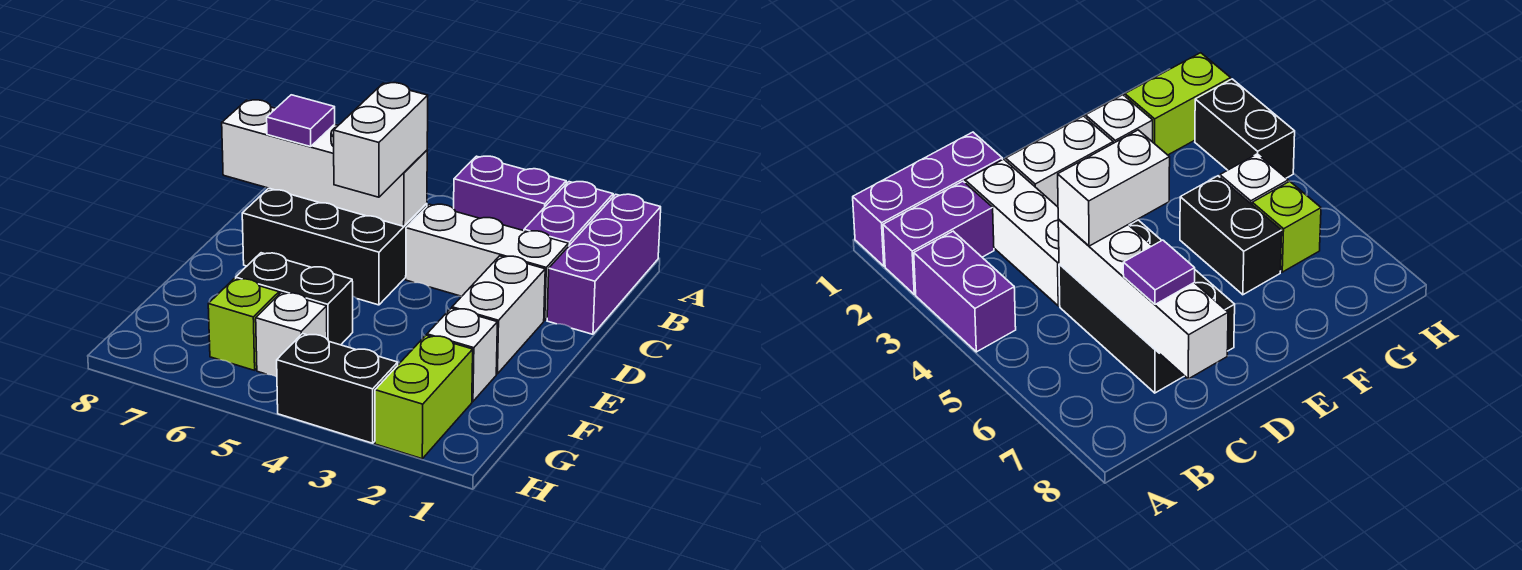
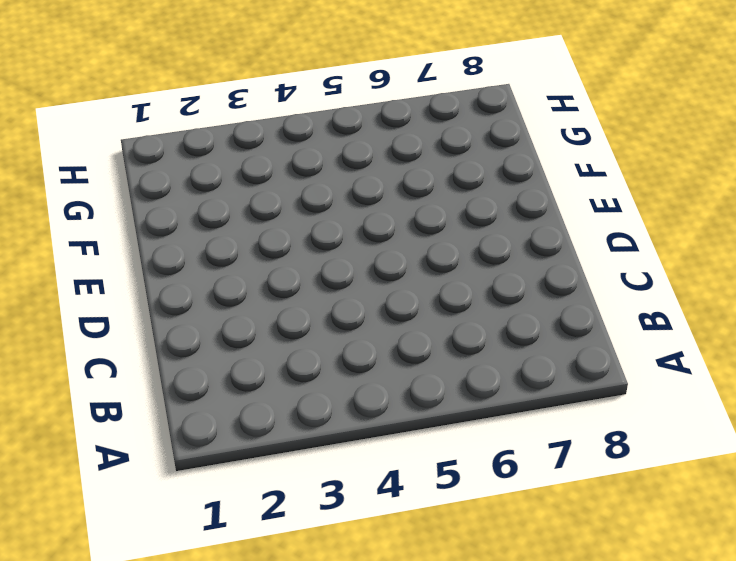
none -> purple 1x3 brick [547,194,661,334]
none -> purple 1x2 brick [524,182,613,246]
none -> purple 1x2 brick [453,156,566,231]

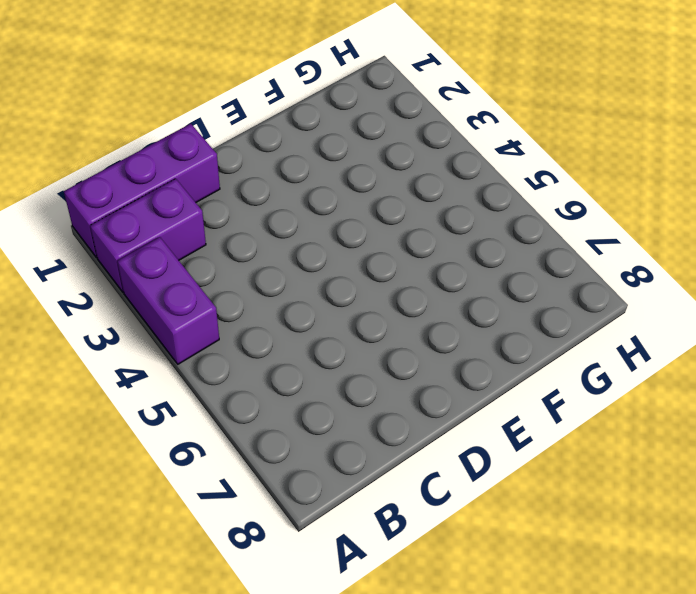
none -> white 1x3 brick [406,204,568,320]
none -> black 2x3 brick [242,188,427,305]
none -> white 1x2 brick [452,256,545,374]

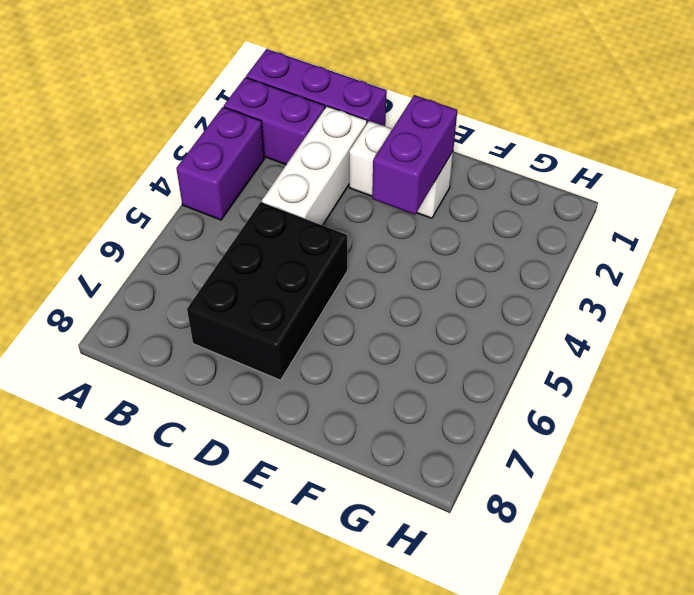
purple 1x2 brick [372,95,457,215] -> none
none -> white 1x1 brick [427,308,497,402]
none -> black 1x2 brick [236,253,353,345]
none -> lime 1x2 brick [375,335,473,459]

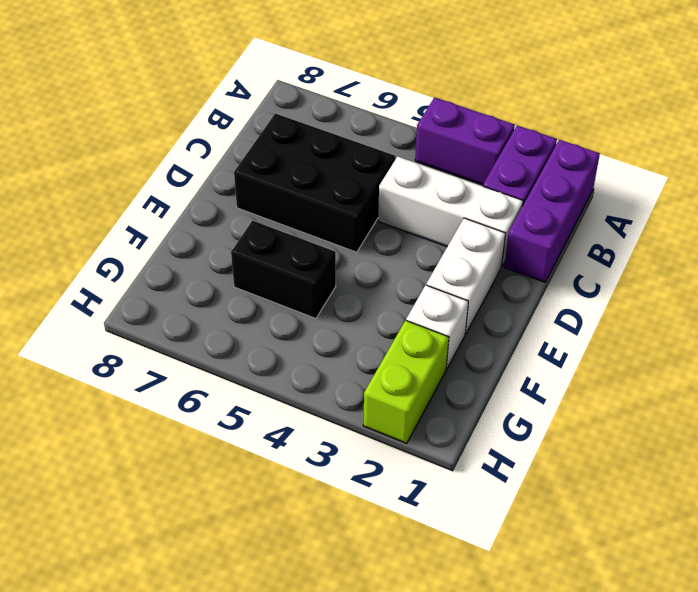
none -> white 1x1 brick [256,292,327,377]
none -> lime 1x1 brick [208,278,279,370]
none -> black 1x2 brick [277,334,398,443]

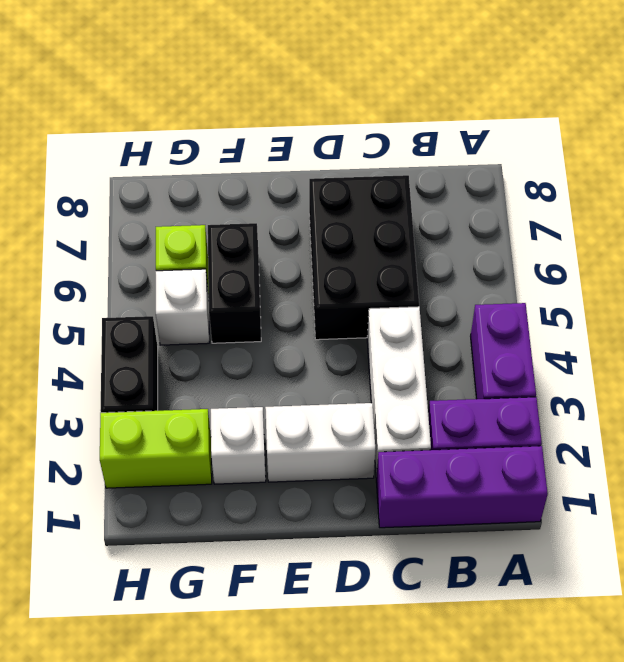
none -> white 1x4 brick [222,100,427,226]
none -> white 1x2 brick [334,83,428,197]
none -> purple 1x1 tile [267,95,335,147]

